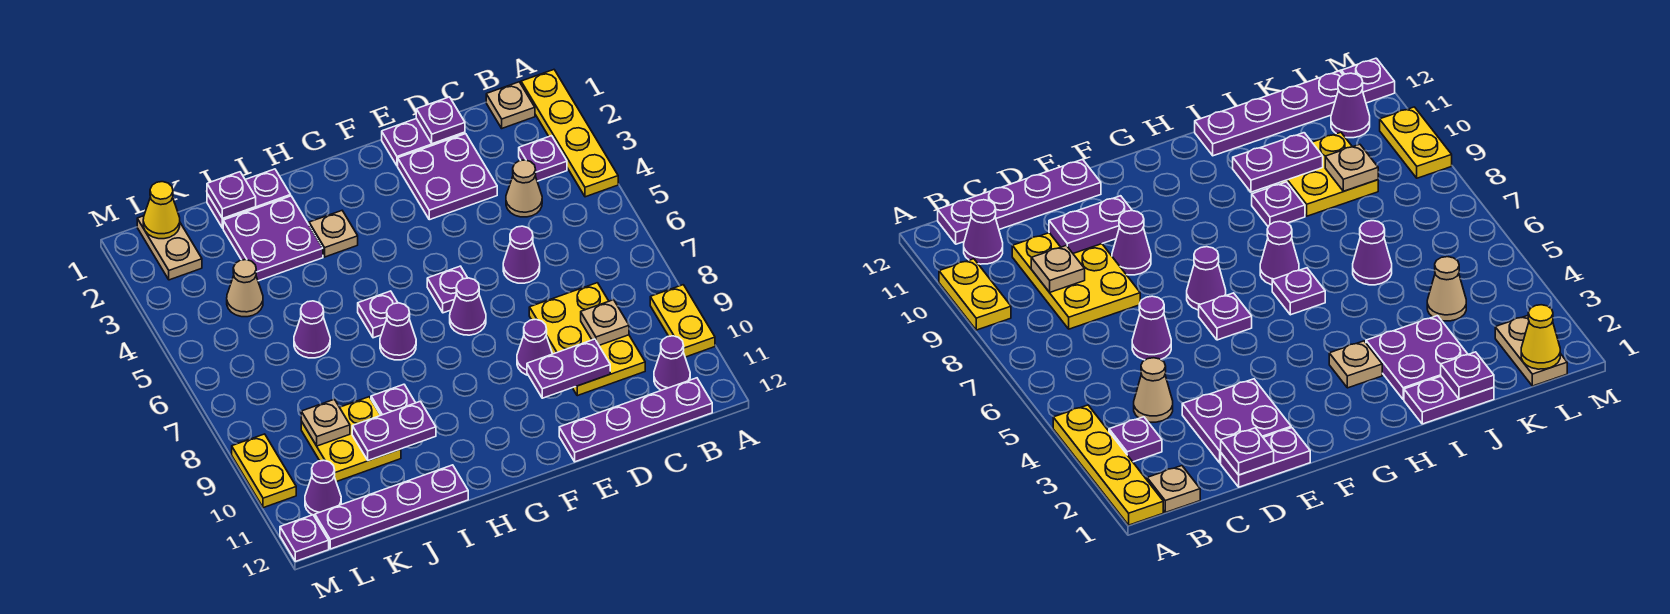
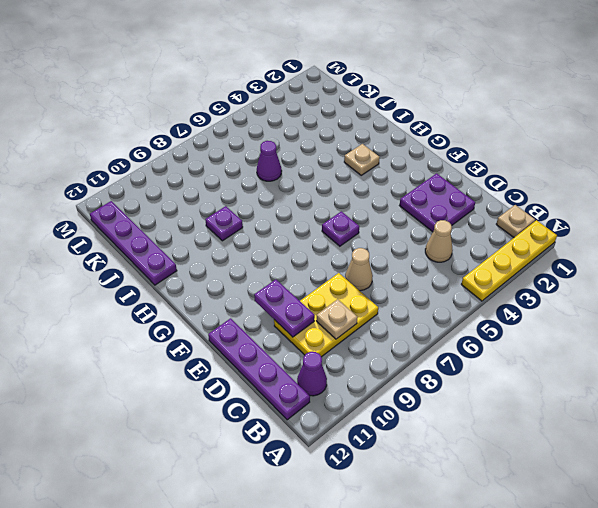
tan 1x1 cone [345,248,373,291] -> tan 1x1 cone moved to [227,260,263,317]
none -> yellow 1x2 plate [650,285,715,357]
none -> purple 1x1 plate [519,136,567,181]
none -> purple 1x2 plate [382,119,465,166]
none -> purple 1x1 cone [503,226,540,283]

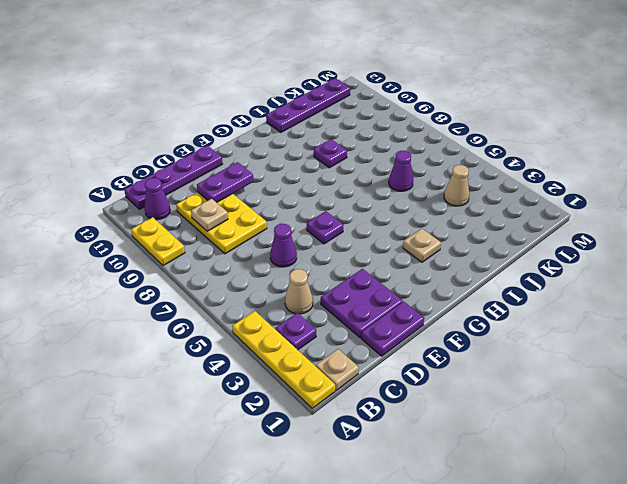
none -> purple 1x1 cone [517,320,552,375]
none -> purple 1x1 cone [450,278,486,335]
none -> purple 1x1 plate [358,291,398,338]
none -> purple 1x1 cone [380,303,416,360]

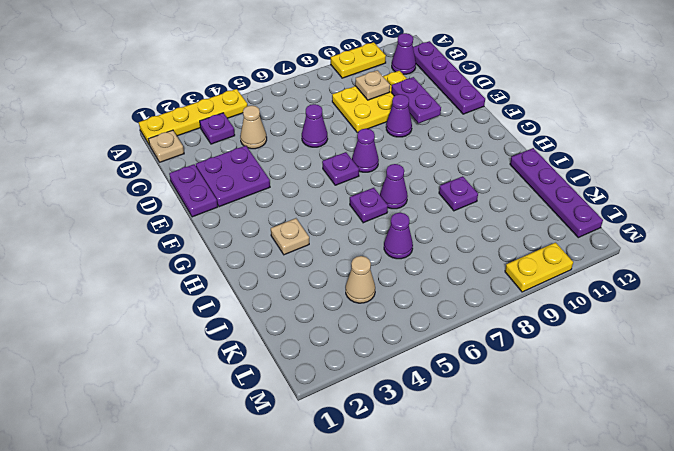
none -> purple 1x2 plate [207,169,291,228]
none -> purple 2x2 plate [223,196,323,281]
none -> yellow 2x2 plate [301,397,401,482]
none -> tan 1x2 plate [137,216,202,280]

